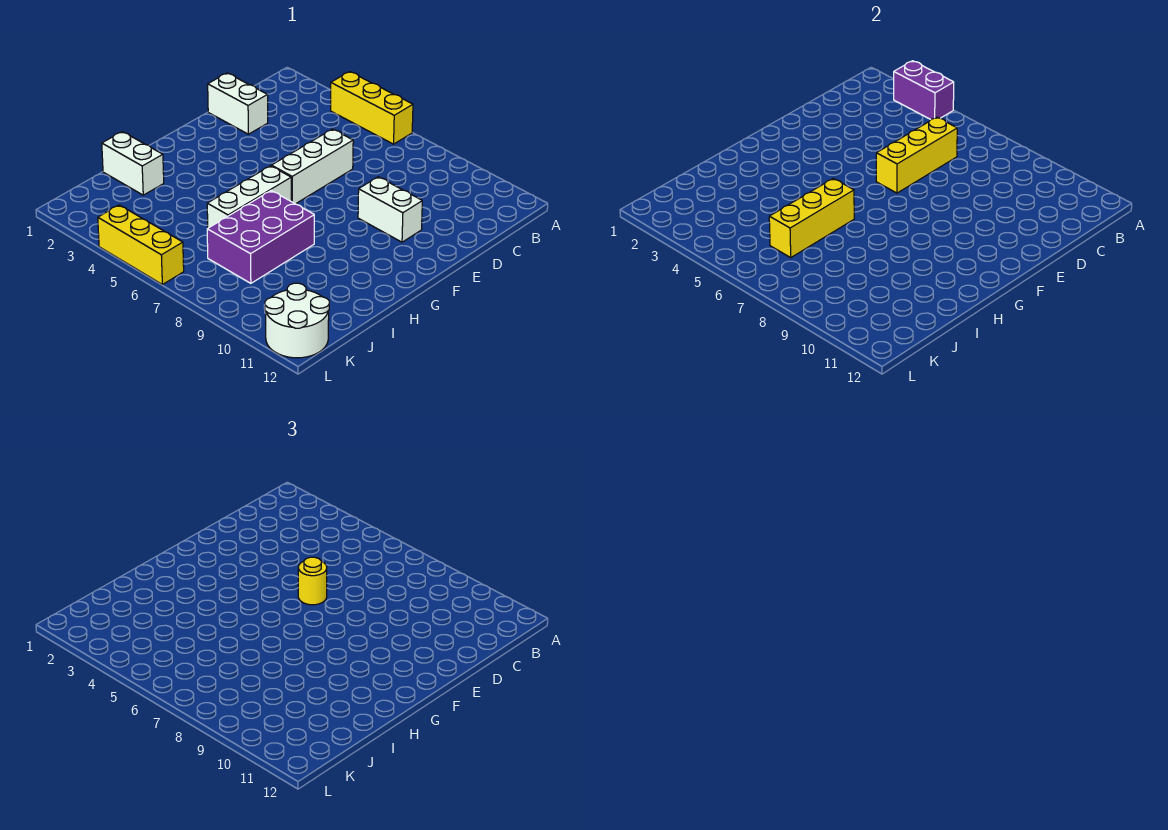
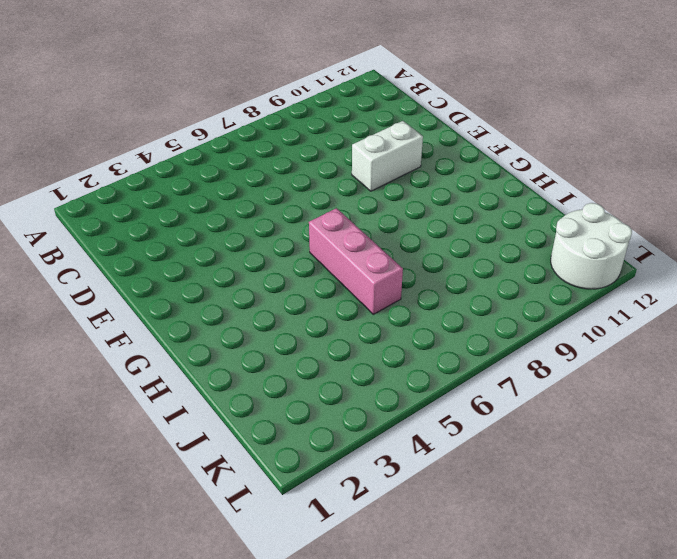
pink 1x3 brick [309,208,403,314] -> white 1x3 brick [207,166,291,228]
none -> yellow 1x3 brick [331,72,413,144]
none -> white 1x2 brick [208,73,268,134]
none -> white 1x3 brick [271,129,353,204]

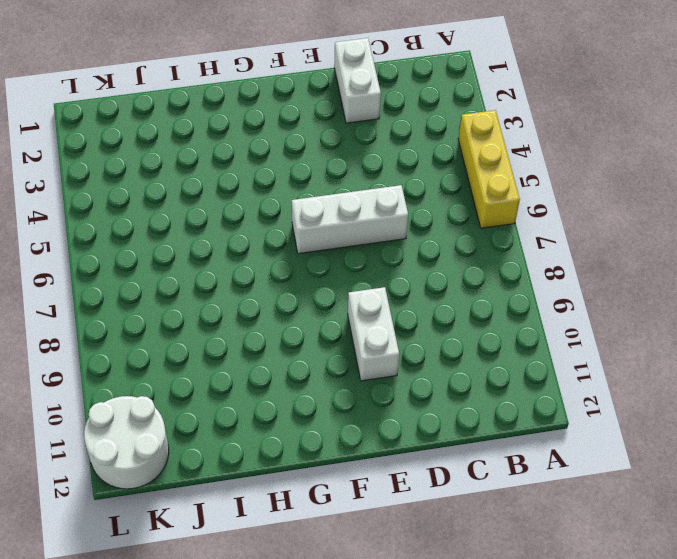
none -> white 1x3 brick [207,166,291,228]
none -> purple 2x3 brick [207,191,314,283]
none -> white 1x2 brick [102,132,164,195]

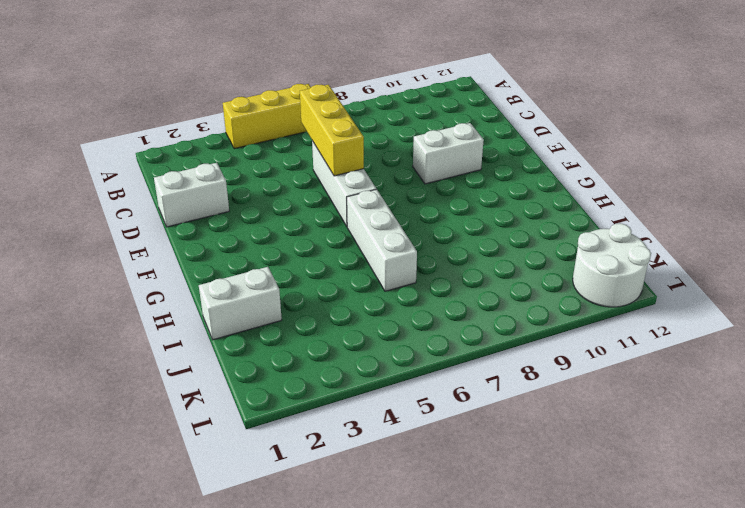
none -> purple 2x3 brick [207,191,314,283]
none -> yellow 1x3 brick [98,205,184,285]
none -> purple 1x2 brick [894,61,954,119]

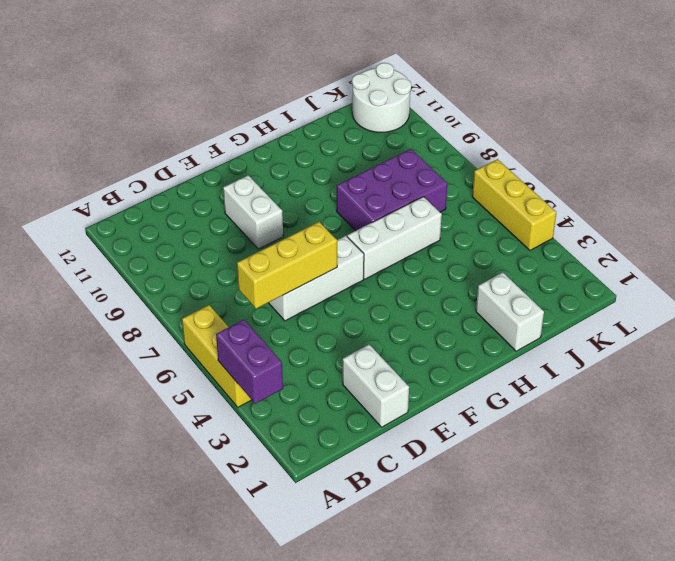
none -> yellow 1x3 brick [769,178,854,257]
none -> yellow 1x1 round brick [298,557,327,605]

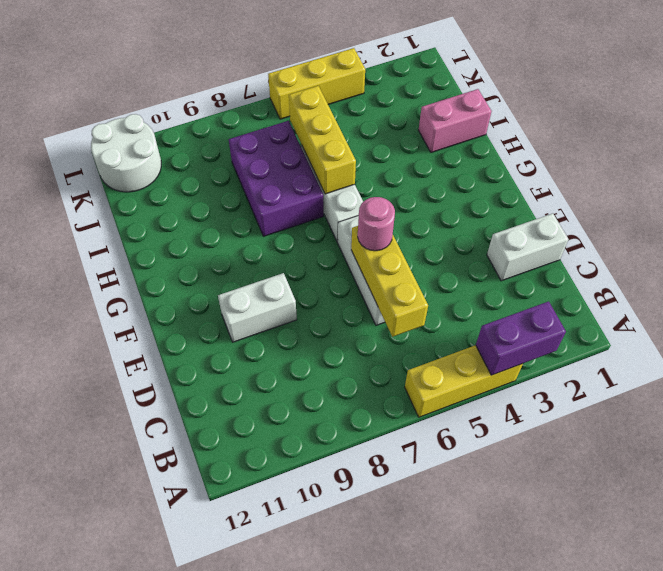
pink 1x1 round brick [358,197,395,251] -> yellow 1x1 round brick [298,557,327,605]
pink 1x2 brick [419,89,491,152] -> white 1x2 brick [102,132,164,195]

